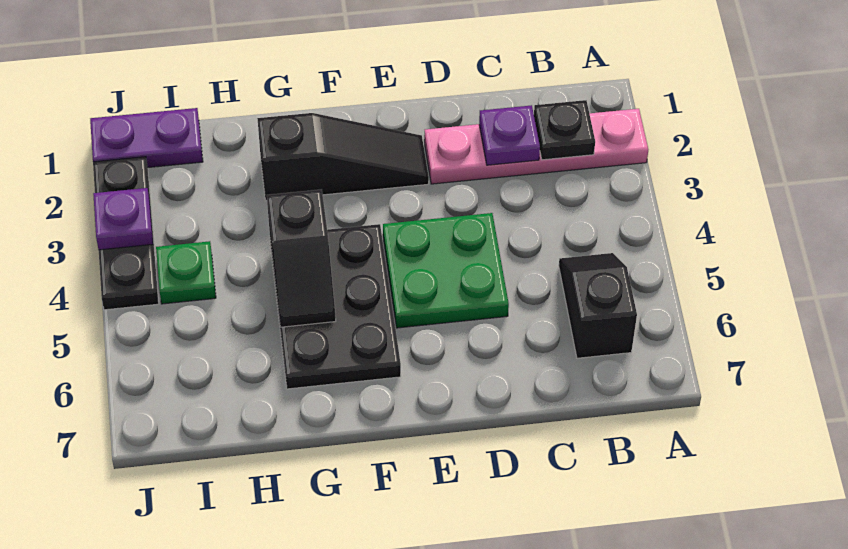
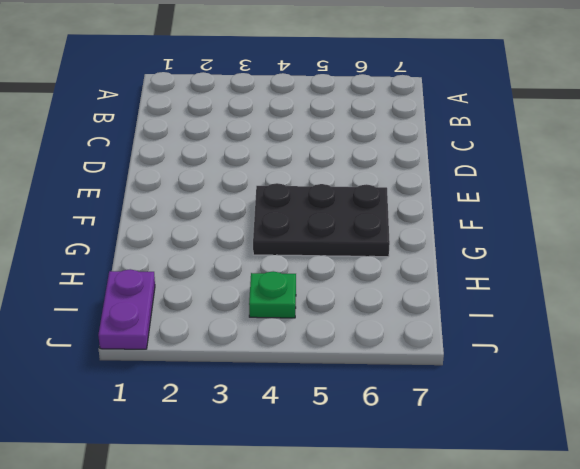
none -> pink 1x4 plate [424,109,648,184]
none -> black 1x2 slope [559,253,637,358]
none -> green 2x2 plate [383,213,509,328]

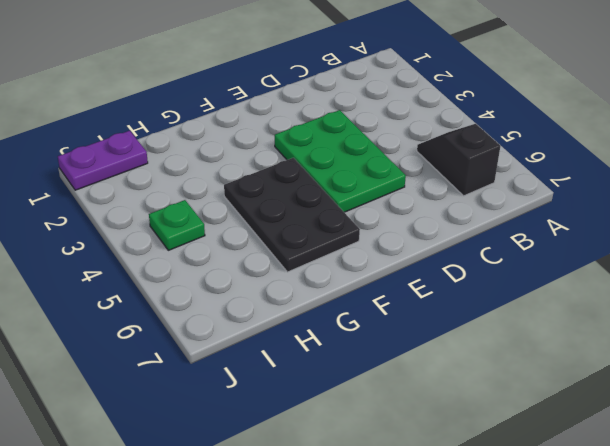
green 2x3 plate [275,110,406,212] -> green 2x2 plate [383,213,509,328]
none -> pink 1x4 plate [424,109,648,184]
none -> black 1x3 slope [257,113,429,200]
none -> black 1x3 plate [93,157,159,310]

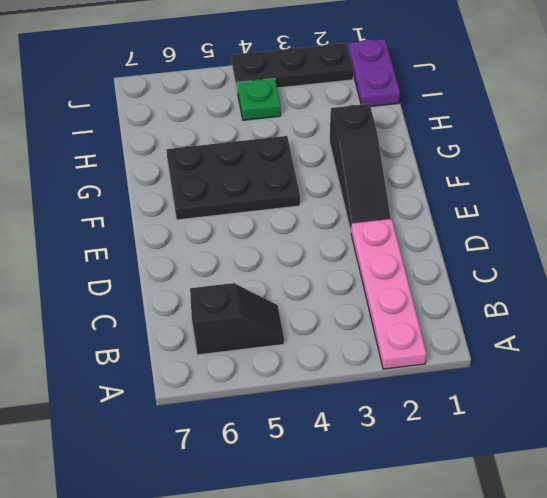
none -> green 2x2 plate [383,213,509,328]
none -> black 1x1 plate [534,100,595,160]
none -> purple 1x1 plate [479,105,540,165]

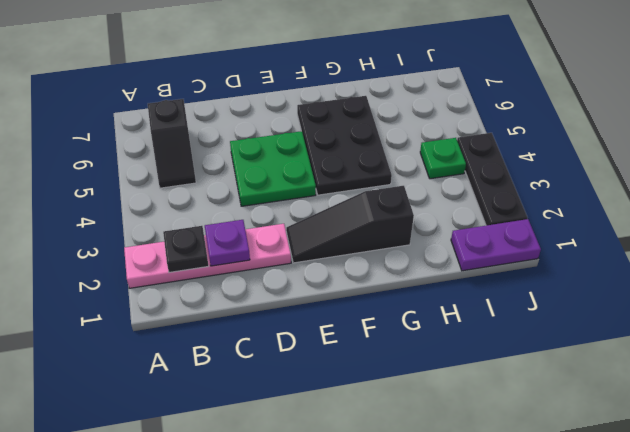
none -> black 1x2 slope [267,189,336,327]
none -> purple 1x1 plate [93,188,153,250]

